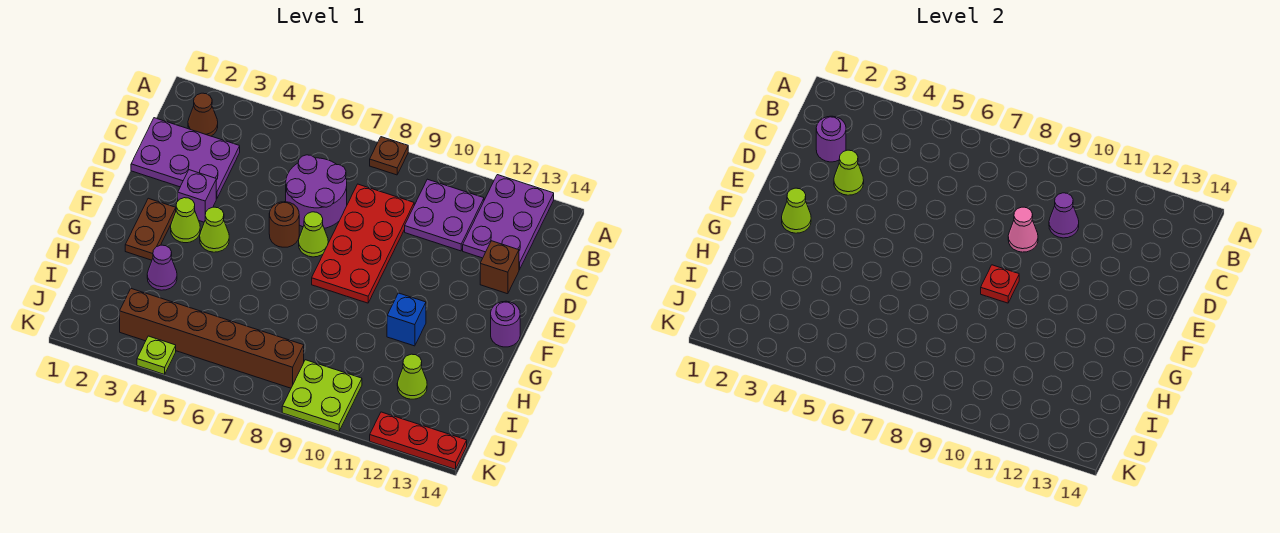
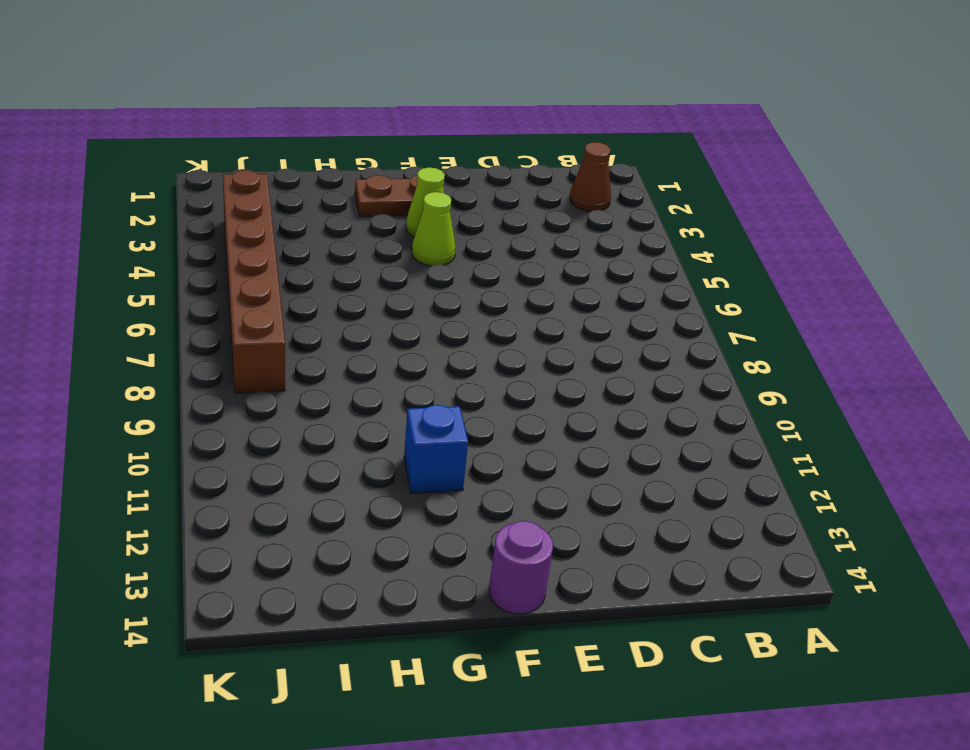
none -> brown 1x1 plate [370,137,408,175]
none -> purple 2x3 plate [463,175,554,270]
none -> purple 2x2 plate [405,179,484,251]

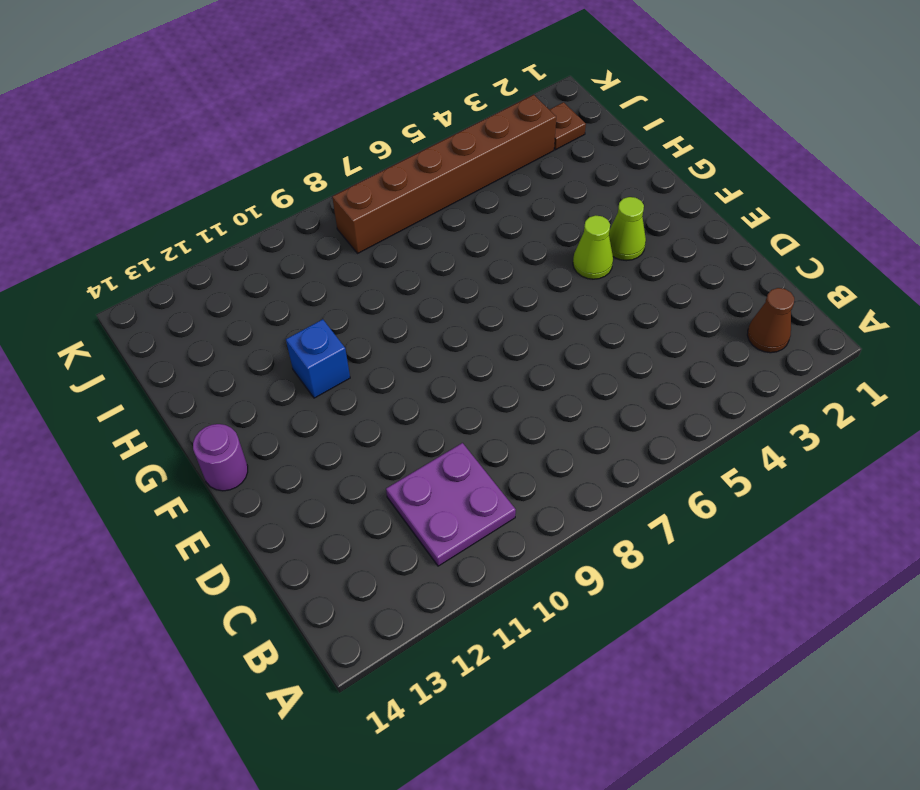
brown 1x1 plate [549,102,586,150] -> brown 1x1 plate moved to [370,137,408,175]
none -> purple 2x3 plate [463,175,554,270]
none -> purple 2x3 plate [131,118,240,199]
none -> purple 2x2 round brick [286,155,347,228]

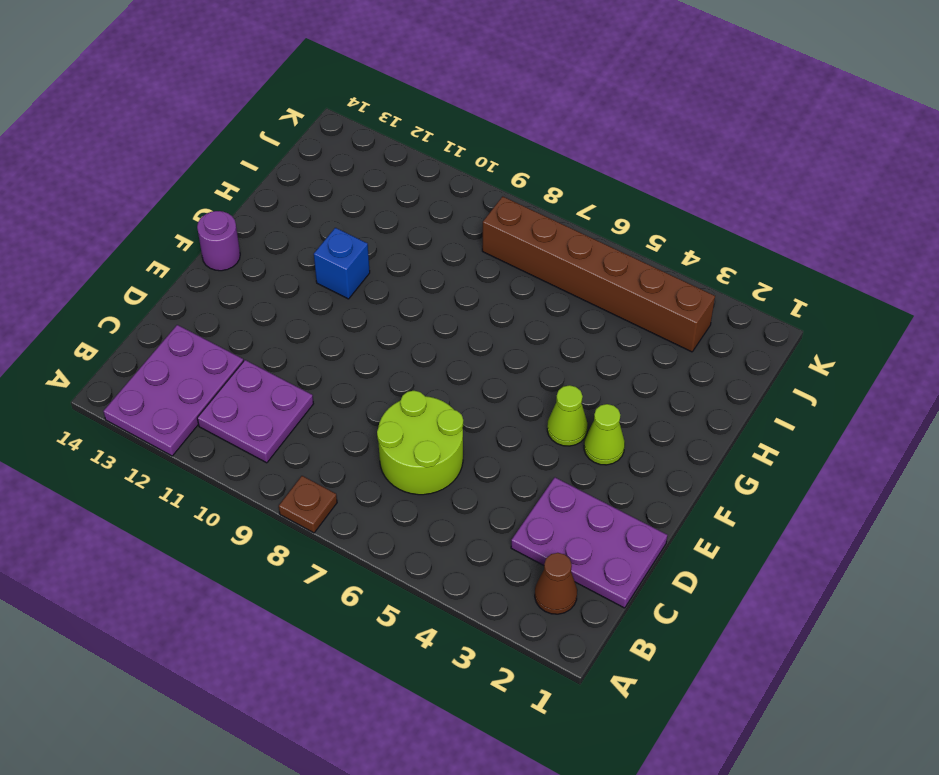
lime 2x2 round brick [377,391,463,495] -> purple 2x2 round brick [286,155,347,228]
none -> red 2x4 plate [312,184,414,303]
none -> brown 1x1 brick [480,241,519,294]
none -> purple 1x1 brick [178,170,216,222]

